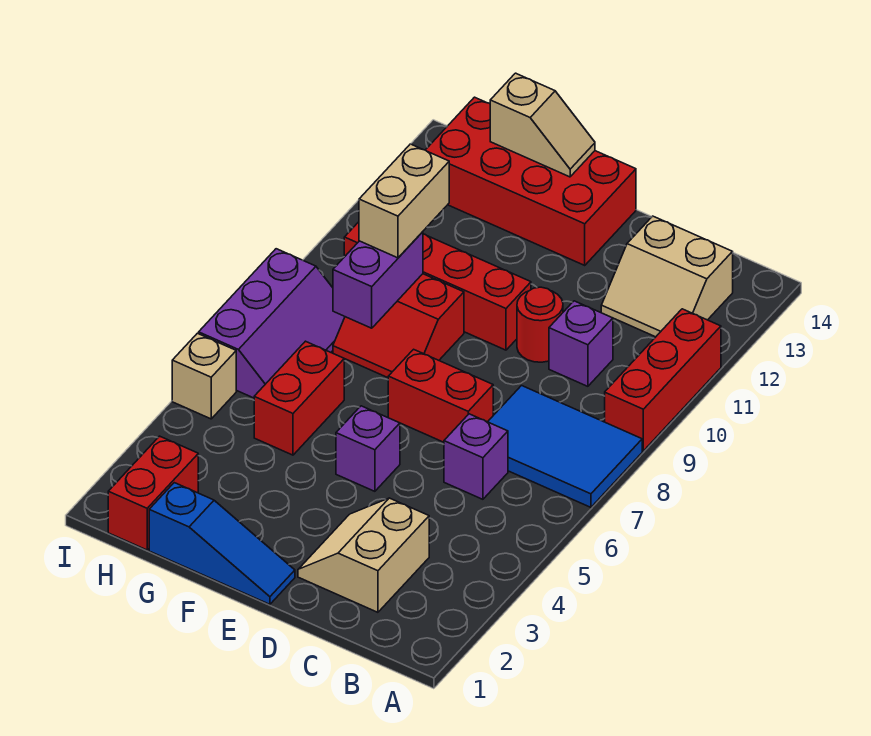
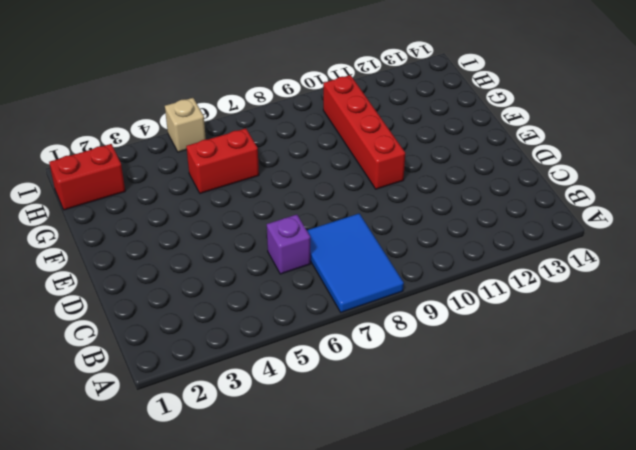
none -> red 1x3 brick [605,309,721,451]
none -> tan 2x2 slope [601,216,733,337]
none -> tan 2x2 slope [298,498,429,612]

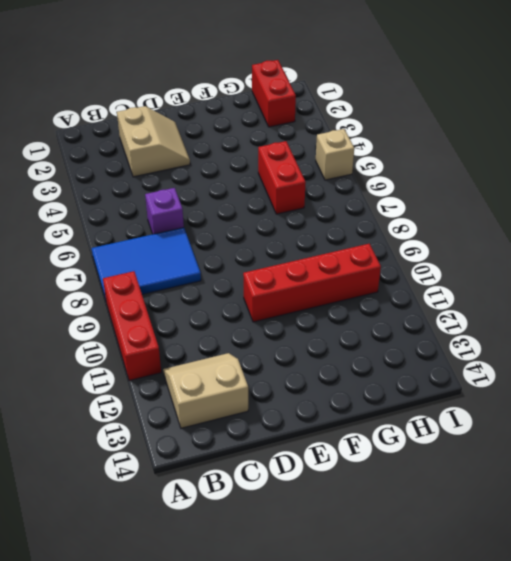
none -> purple 1x1 brick [549,301,613,386]
none -> red 1x2 brick [388,349,493,442]
none -> red 1x1 round brick [517,287,563,362]

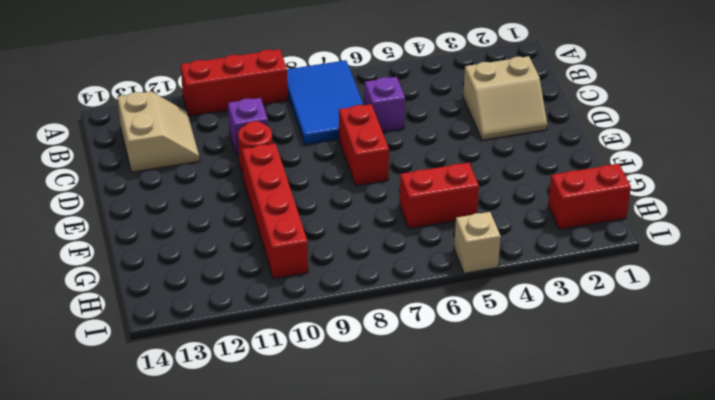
none -> blue 1x3 slope [149,483,295,604]
none -> purple 1x1 brick [336,406,400,491]
none -> red 2x4 brick [426,97,636,265]

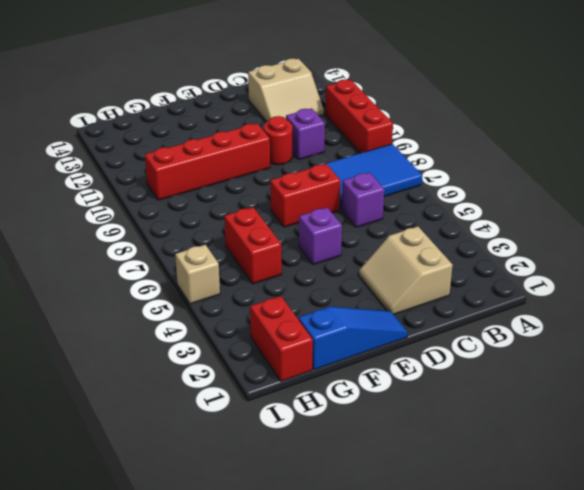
none -> red 2x4 brick [426,97,636,265]
none -> red 2x2 slope [333,274,464,378]
none -> purple 2x3 slope [199,249,345,398]

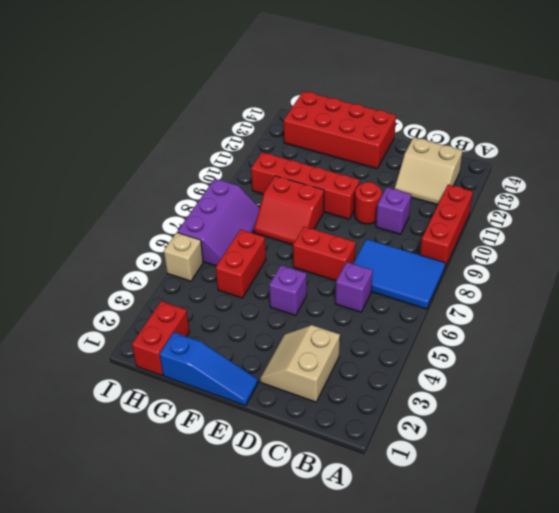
none -> tan 1x2 slope [490,73,595,177]
none -> purple 1x2 brick [333,232,423,328]
none -> tan 1x2 brick [359,144,449,258]

